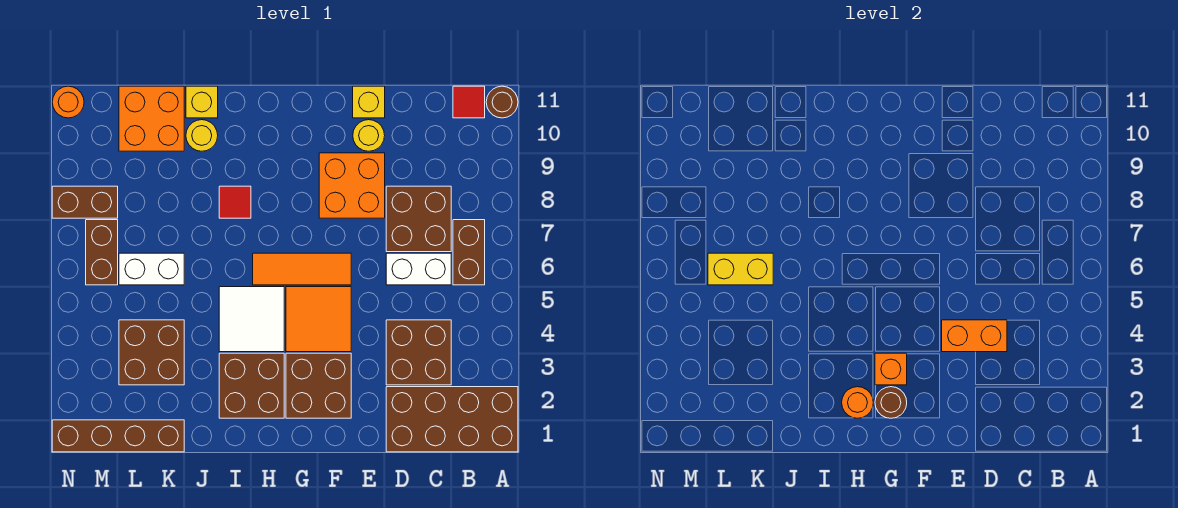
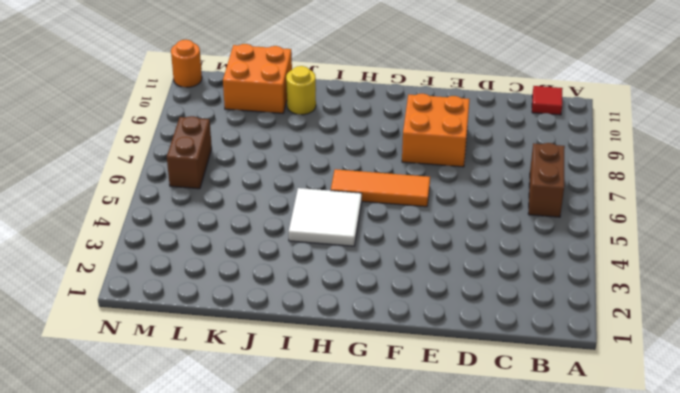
none -> brown 2x4 brick [386,387,518,452]
none -> brown 1x1 round brick [486,86,518,118]
none -> brown 2x2 brick [386,320,451,385]
none -> white 1x2 brick [386,253,451,285]

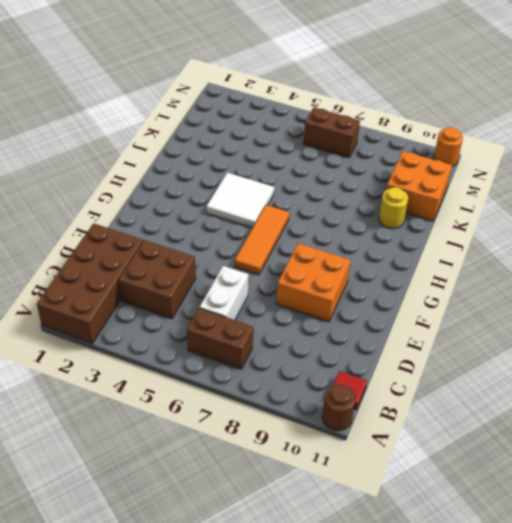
none -> brown 2x2 brick [386,186,451,252]
none -> yellow 1x1 round brick [353,120,385,151]
none -> yellow 1x1 brick [353,86,385,118]
none -> brown 2x2 brick [286,353,351,418]

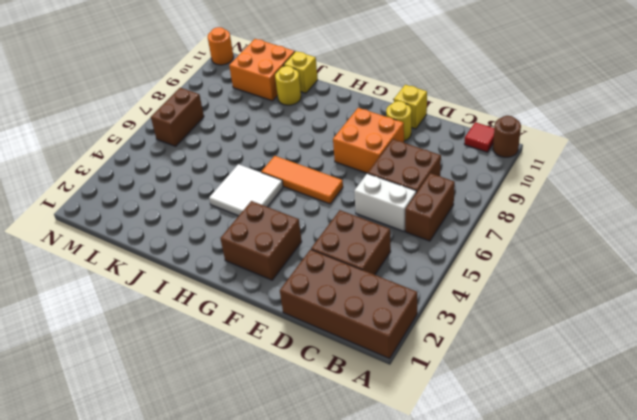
none -> orange 2x2 tile [286,287,351,352]
none -> brown 2x2 brick [219,353,284,418]
none -> red 1x1 tile [219,186,251,218]
none -> brown 1x4 brick [52,420,184,452]

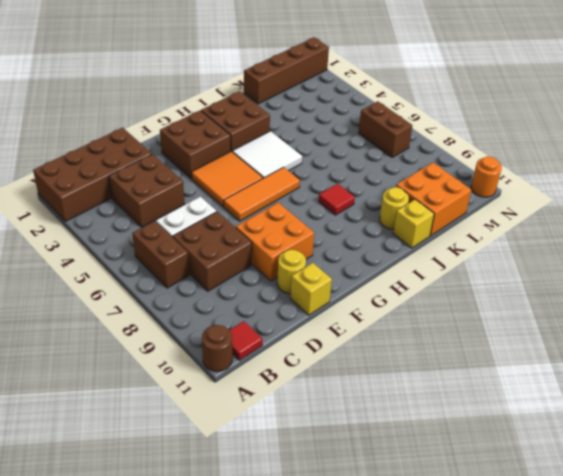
none -> brown 2x2 brick [119,320,184,385]
none -> white 1x2 brick [119,253,184,285]
none -> brown 1x2 brick [52,186,118,218]
none -> orange 1x2 brick [942,320,1007,352]

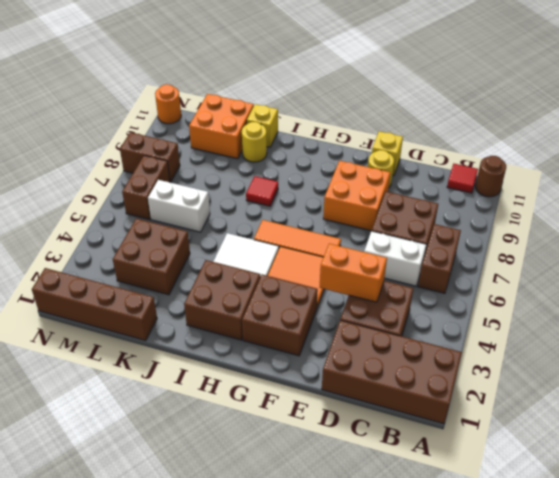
none -> brown 1x1 round brick [875,387,907,418]
none -> orange 1x1 brick [875,353,907,385]
none -> orange 1x1 round brick [842,387,873,418]
none -> yellow 1x2 brick [708,253,773,285]

